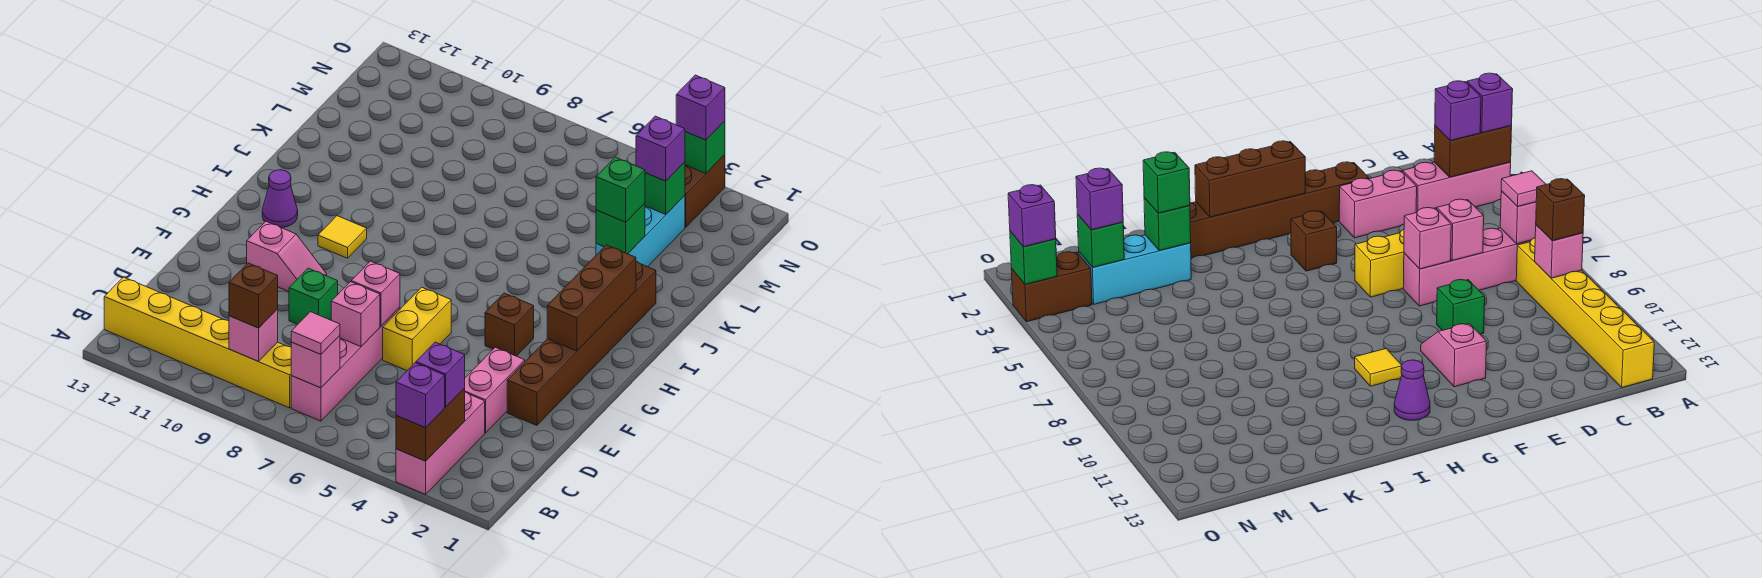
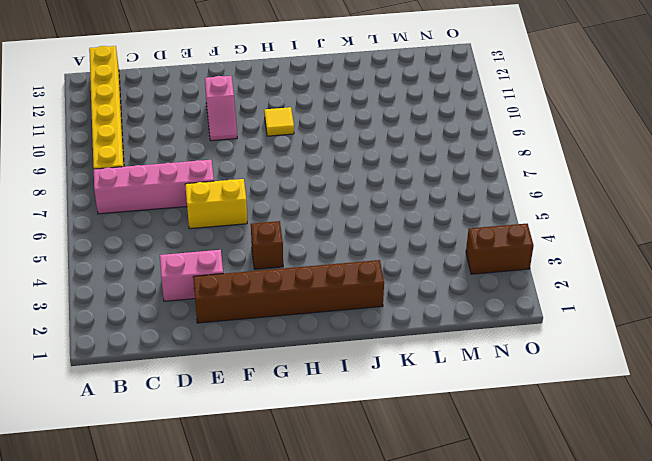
none -> pink 1x3 brick [396,392,485,494]
none -> green 1x1 brick [289,268,338,324]
none -> purple 1x1 cone [262,170,298,228]

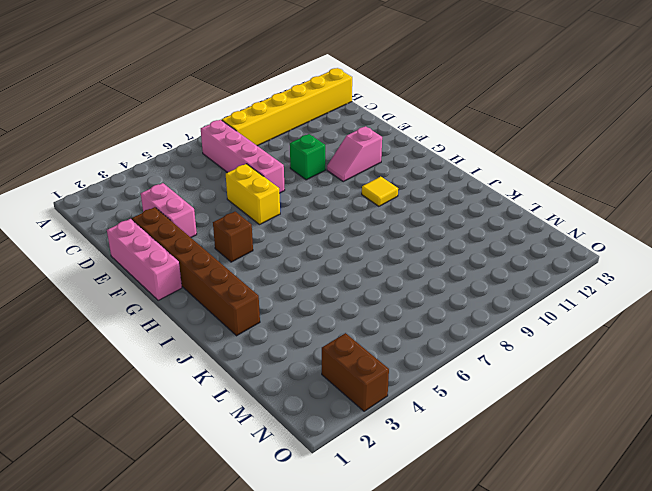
pink 1x3 brick [107,219,182,300] -> pink 1x3 brick moved to [396,392,485,494]
none -> purple 1x1 cone [262,170,298,228]
none -> cyan 1x3 brick [596,196,685,267]
none -> brown 1x2 brick [396,388,465,461]

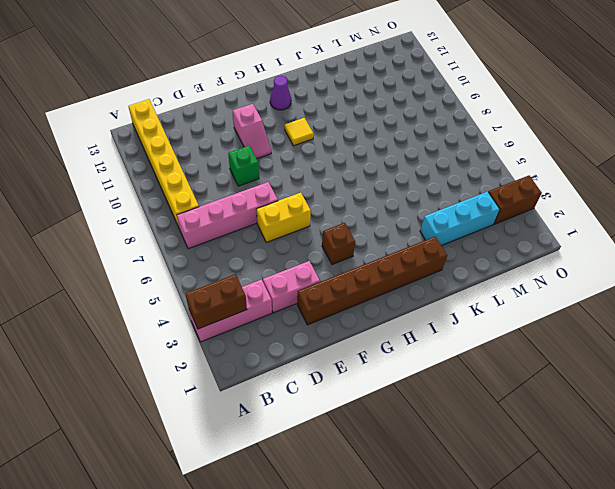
none -> pink 1x1 brick [291,336,340,388]
none -> pink 1x1 brick [229,309,278,361]
none -> pink 1x1 brick [331,282,380,347]

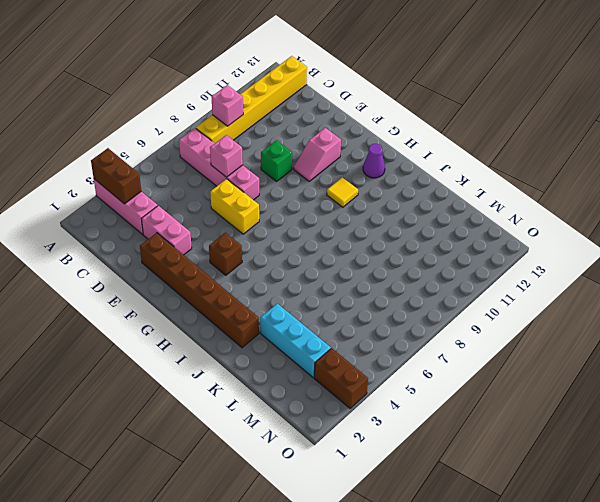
none -> pink 1x1 brick [291,336,340,388]
none -> pink 1x1 brick [351,261,400,326]
none -> brown 1x3 brick [547,245,636,351]

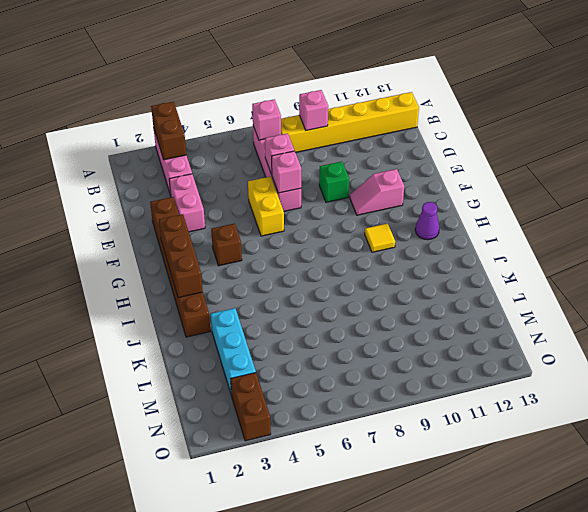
none -> green 1x1 brick [596,203,645,254]
none -> green 1x1 brick [645,162,685,214]
none -> green 1x1 brick [685,121,725,173]

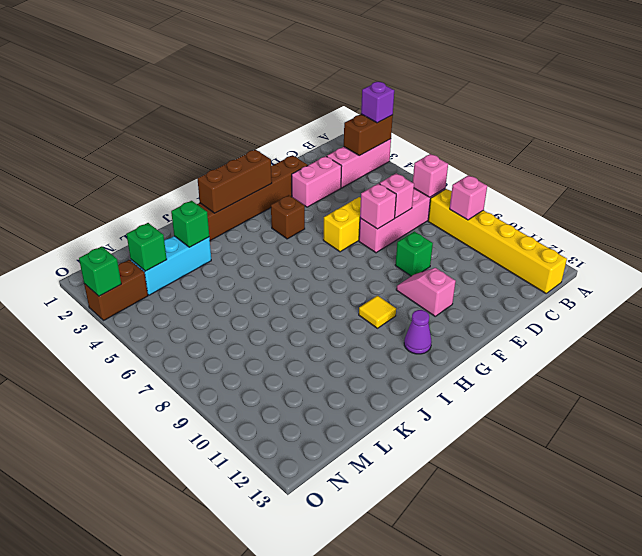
none -> purple 1x1 brick [416,342,465,407]
none -> pink 1x1 tile [291,312,340,354]
none -> brown 1x1 brick [229,263,278,328]

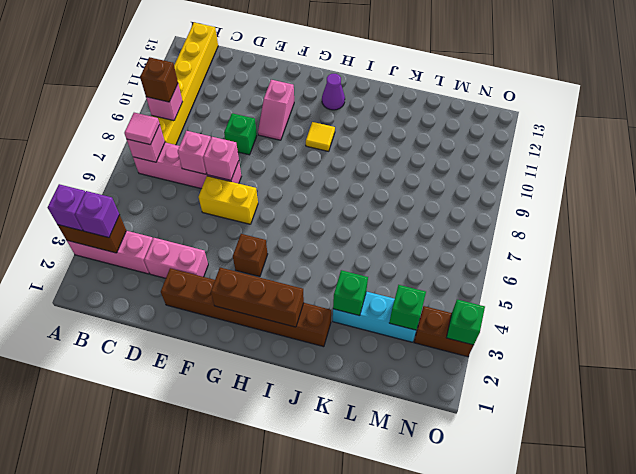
none -> green 1x1 brick [596,157,645,222]
none -> purple 1x1 brick [636,116,685,181]
none -> purple 1x1 brick [676,75,725,140]

